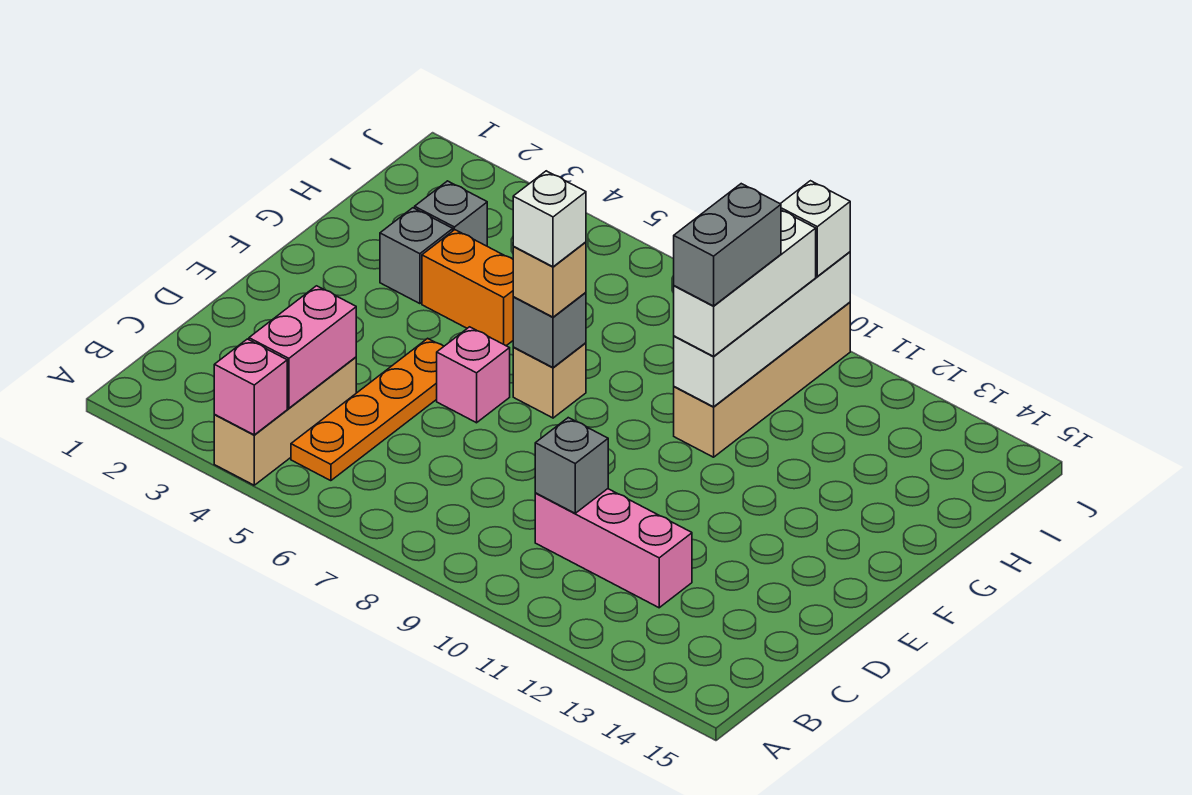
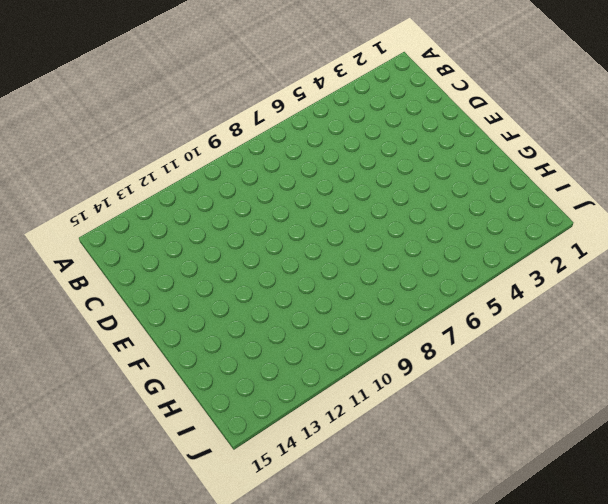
none -> tan 1x3 brick [214,357,356,485]
none -> orange 1x4 plate [291,338,444,481]
none -> pink 1x3 brick [535,489,692,608]

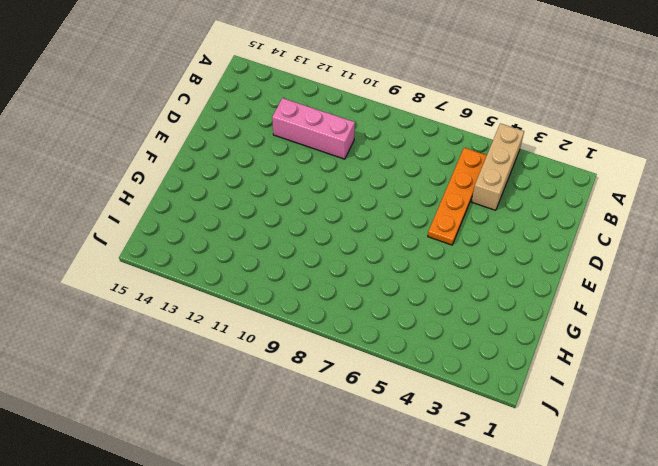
none -> pink 1x1 brick [437,327,510,423]
none -> tan 1x1 brick [513,343,586,418]
none -> grey 1x1 brick [380,208,453,304]

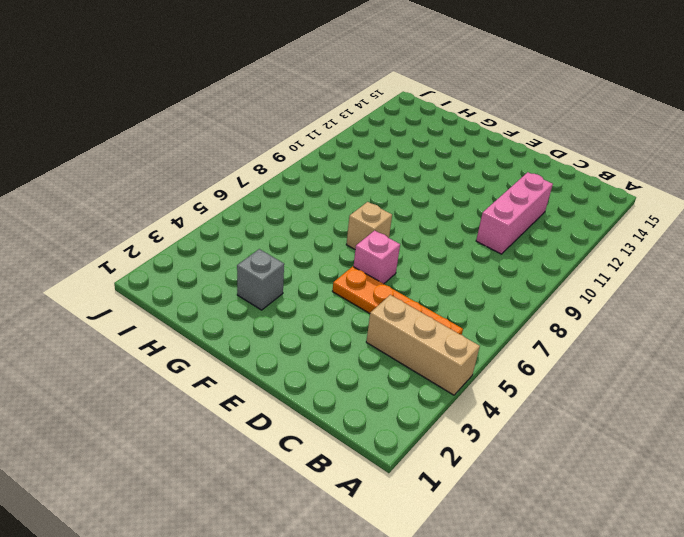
none -> orange 1x2 brick [422,230,513,346]
none -> tan 1x4 brick [674,302,850,457]
none -> grey 1x1 brick [415,181,487,246]

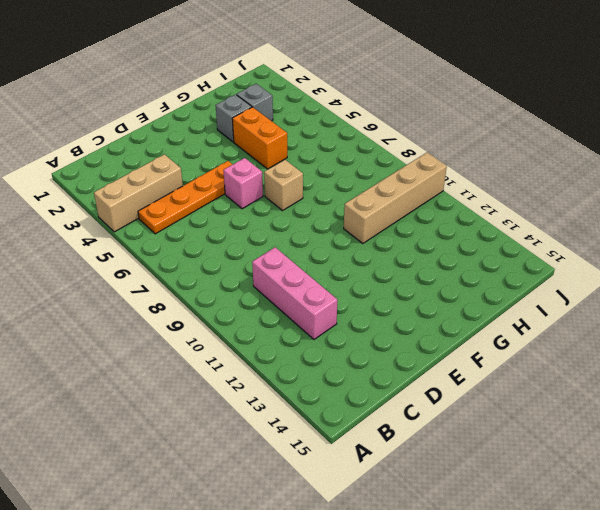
none -> pink 1x1 brick [214,339,287,435]
none -> pink 1x2 brick [249,286,356,408]
none -> grey 1x1 brick [535,418,608,513]

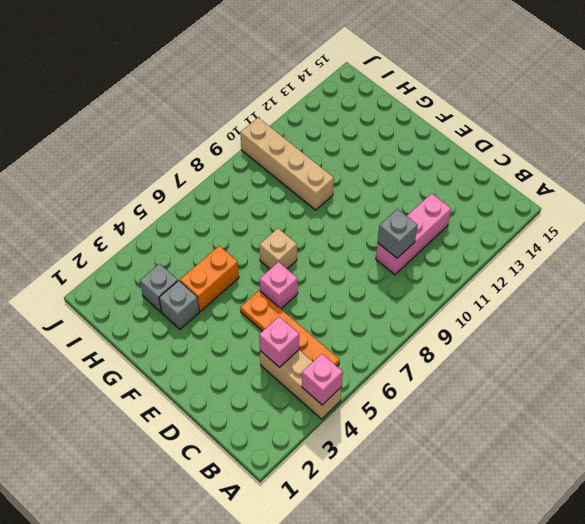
pink 1x1 brick [259,317,299,367] -> pink 1x2 brick [249,286,356,408]
none -> grey 1x1 brick [513,292,586,368]
none -> white 1x4 brick [674,252,850,407]
none -> tan 1x1 brick [513,242,586,317]

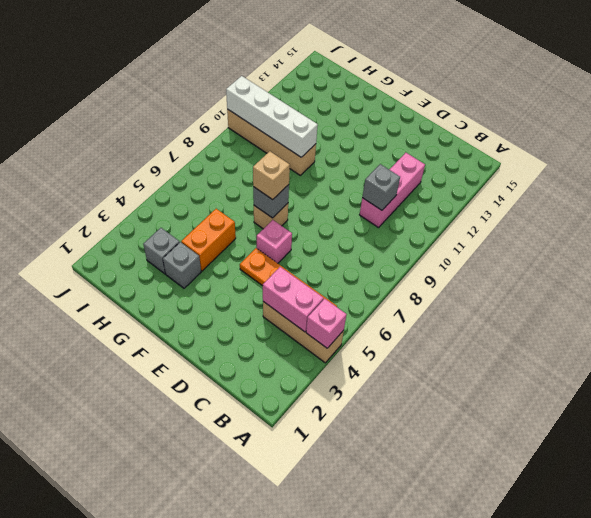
none -> white 1x3 brick [674,210,816,356]
none -> white 1x1 brick [781,181,850,276]
none -> white 1x1 brick [513,171,586,267]

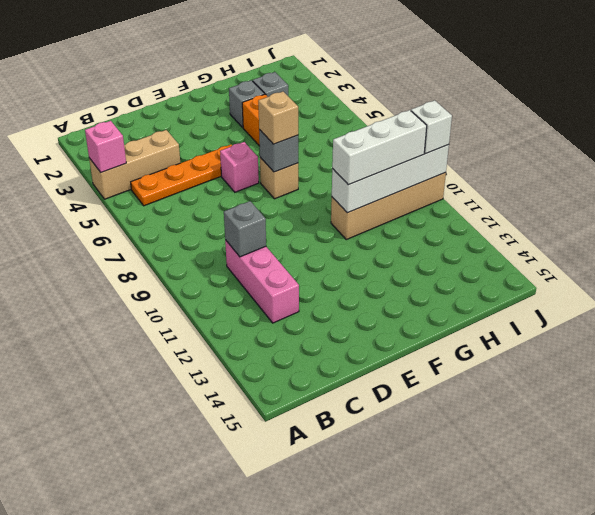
none -> pink 1x2 brick [249,286,356,408]
none -> white 1x1 brick [513,171,586,267]
none -> grey 1x2 brick [674,184,781,306]

